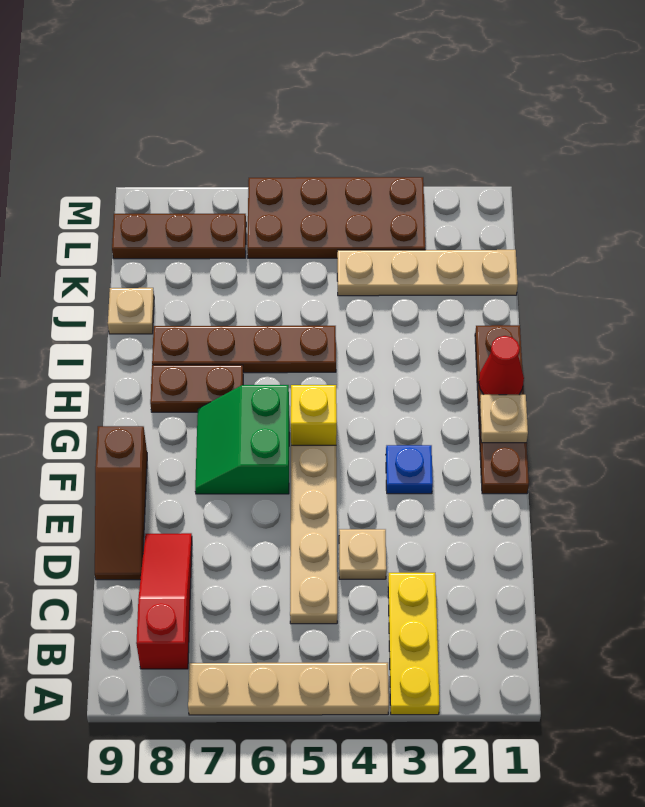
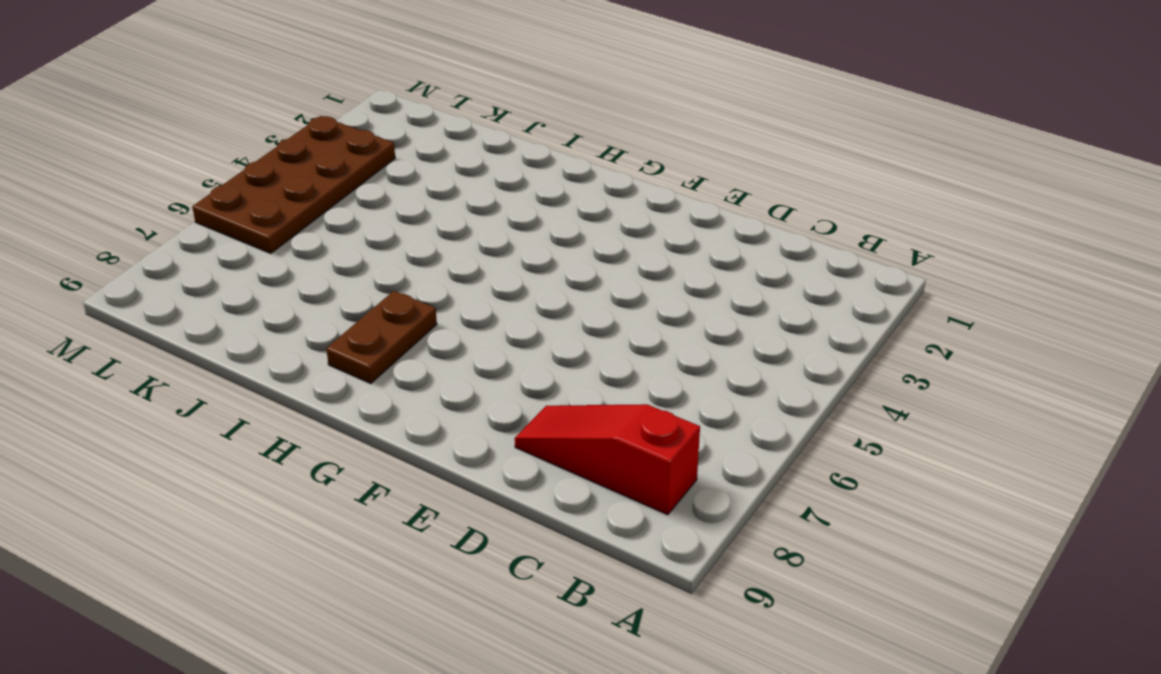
none -> yellow 1x3 plate [388,573,440,715]
none -> tan 1x4 plate [188,663,389,715]
none -> tan 1x4 plate [290,445,337,624]

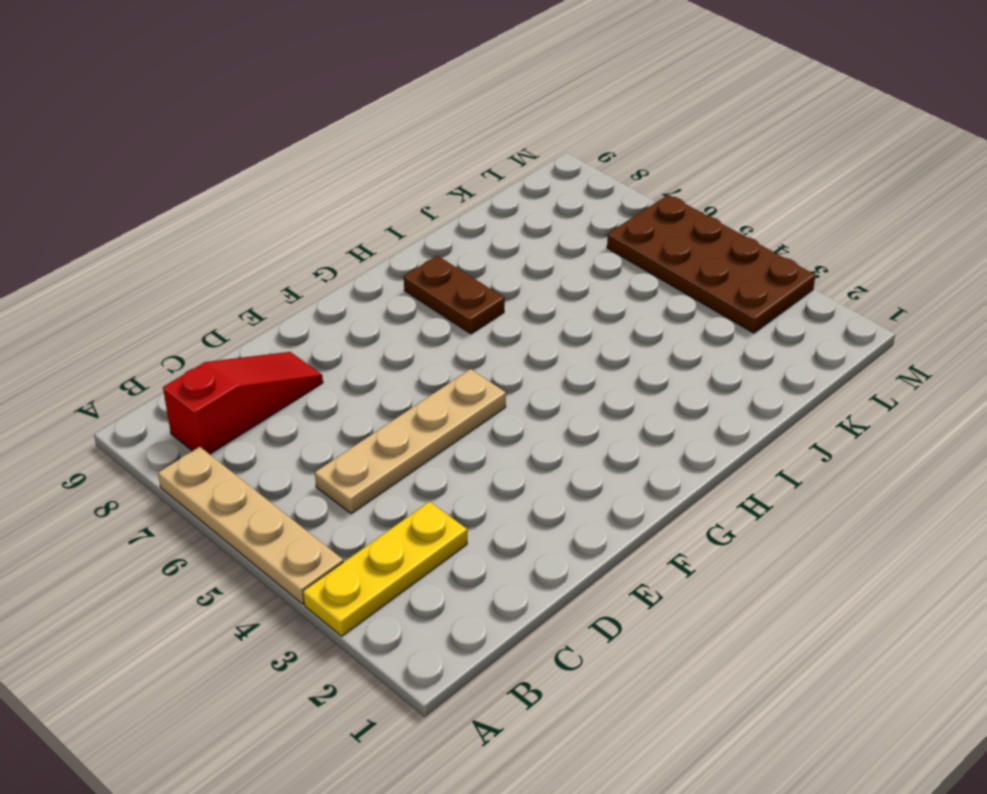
none -> tan 1x1 plate [339,529,386,579]
none -> brown 1x3 slope [95,426,147,580]
none -> brown 1x4 plate [475,325,529,494]

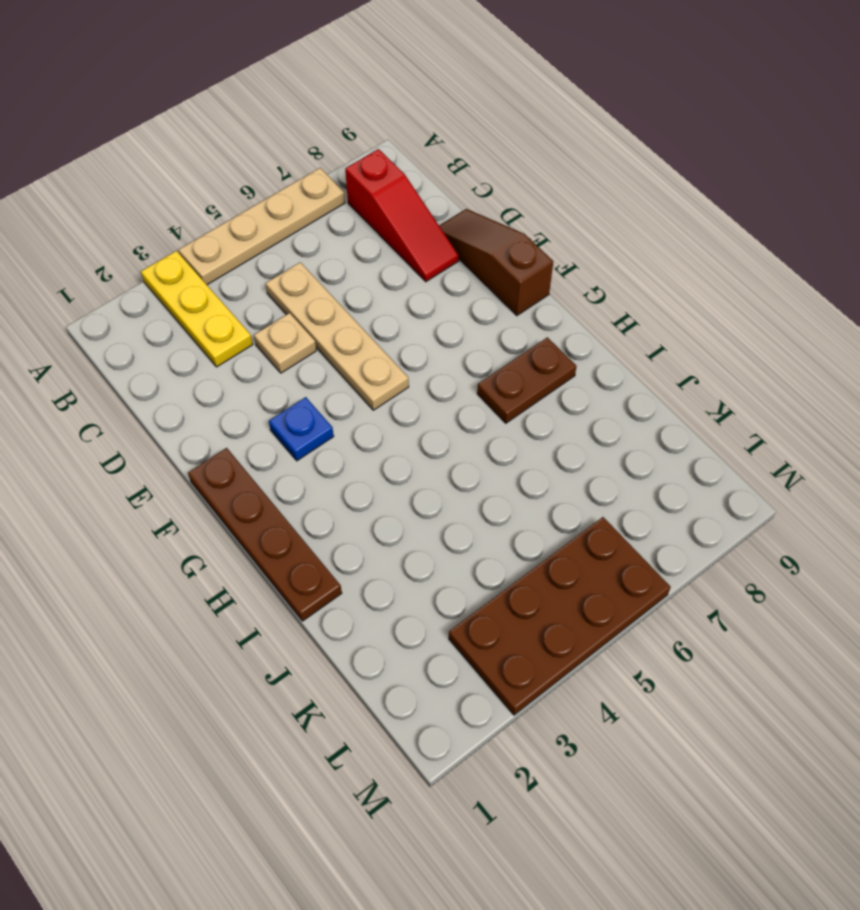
none -> green 2x2 slope [195,385,289,494]
none -> yellow 1x1 brick [291,385,337,445]
none -> brown 1x4 plate [152,326,336,373]

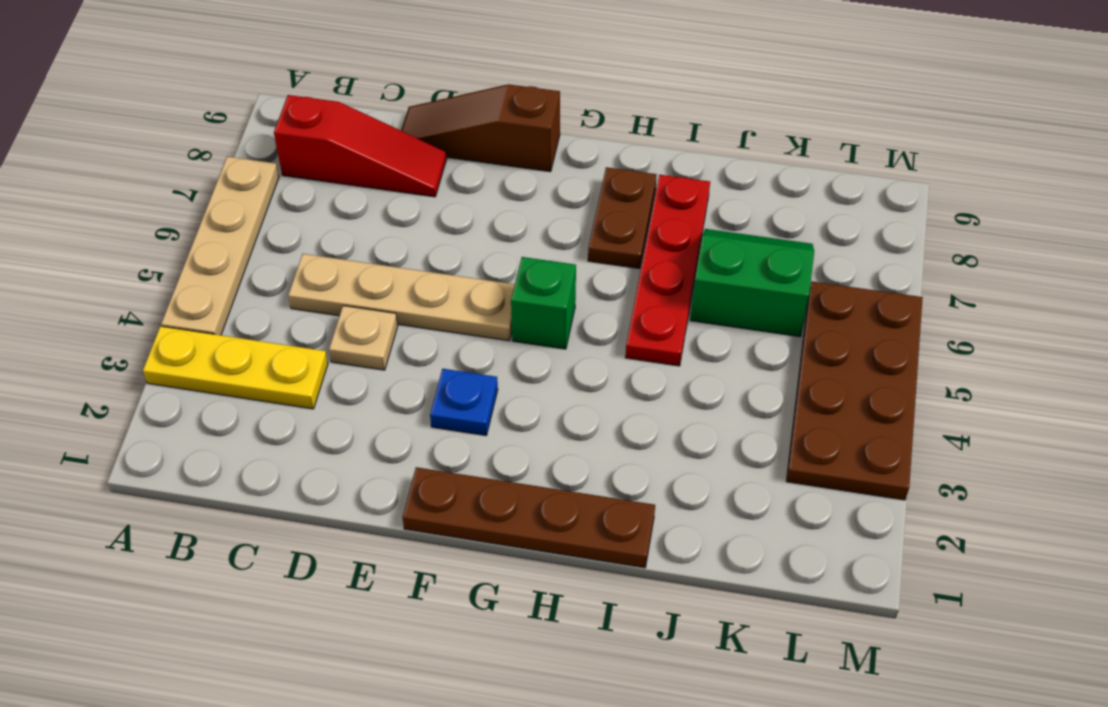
green 1x1 brick [511,257,576,349] -> yellow 1x1 brick [291,385,337,445]
red 1x4 plate [625,175,710,366] -> brown 1x4 plate [152,326,336,373]
green 2x2 slope [690,229,814,337] -> green 2x2 slope moved to [195,385,289,494]
none -> tan 1x1 plate [108,288,154,334]
none -> tan 1x4 plate [337,250,518,296]
none -> brown 1x3 plate [112,214,246,259]

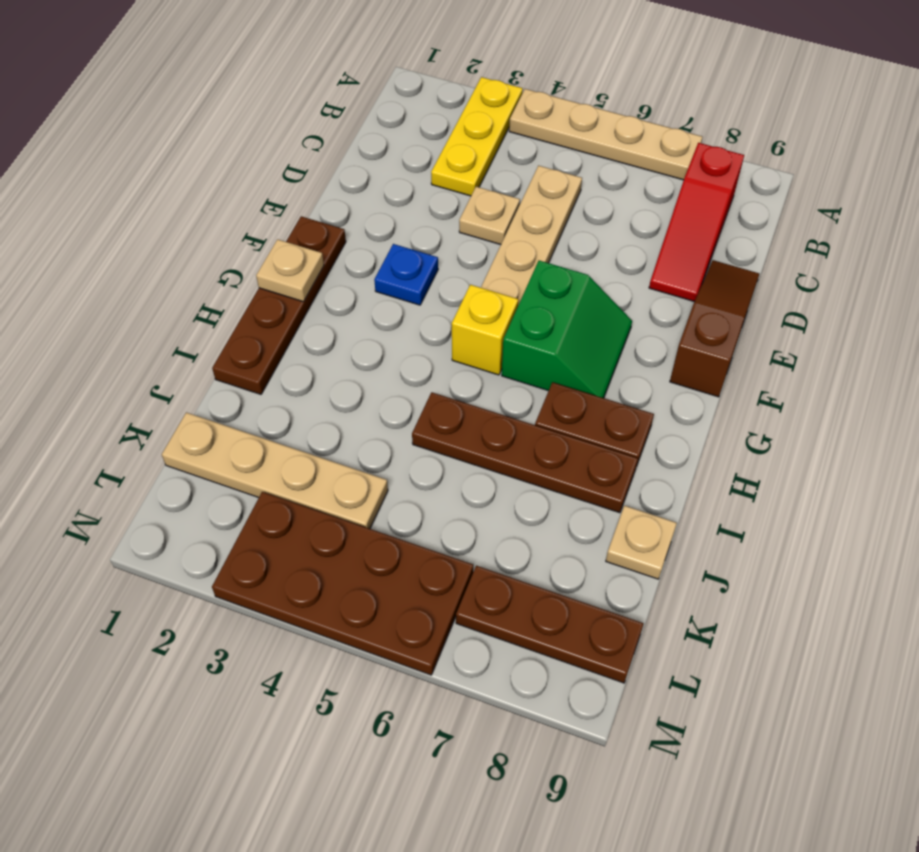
none -> red 1x1 cone [479,336,524,395]

